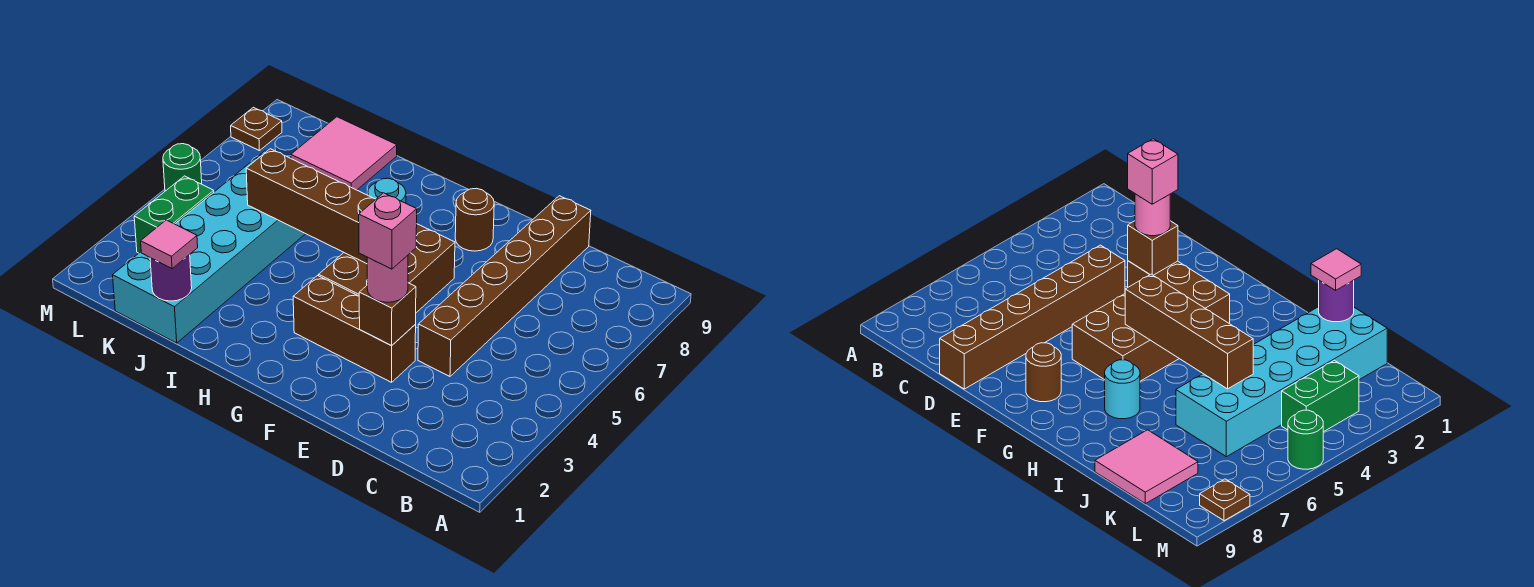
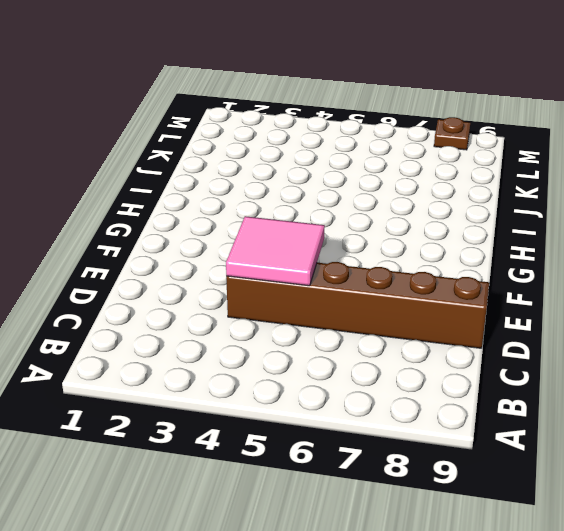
pink 2x2 tile [226,216,325,286] -> pink 2x2 tile moved to [291,117,397,190]
none -> brown 1x3 brick [293,276,416,382]
none -> brown 2x3 brick [319,224,455,313]
none -> brown 1x1 round brick [455,188,494,251]

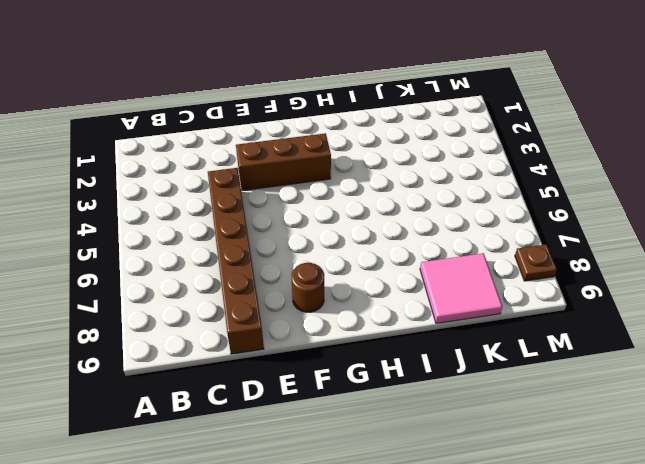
none -> brown 2x3 brick [319,224,455,313]
none -> cyan 1x1 round brick [368,178,406,203]
none -> cyan 2x6 brick [113,151,305,343]

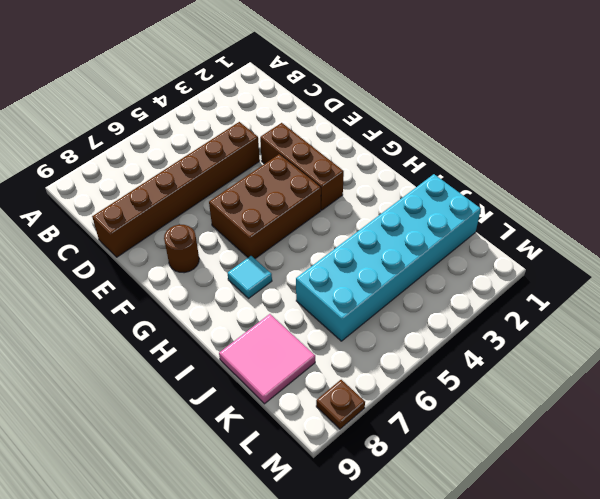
cyan 1x1 tile [228,256,272,298] -> cyan 1x1 round brick [368,178,406,203]
none -> green 1x2 brick [134,176,214,253]
none -> green 1x1 round brick [163,144,202,191]
none -> brown 1x1 brick [359,283,416,346]

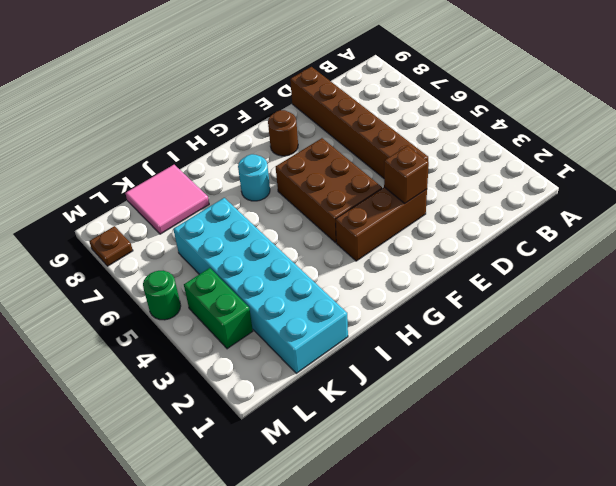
none -> brown 1x4 brick [246,149,376,264]
none -> purple 1x1 round brick [150,255,192,301]
none -> pink 1x1 round brick [367,255,408,302]

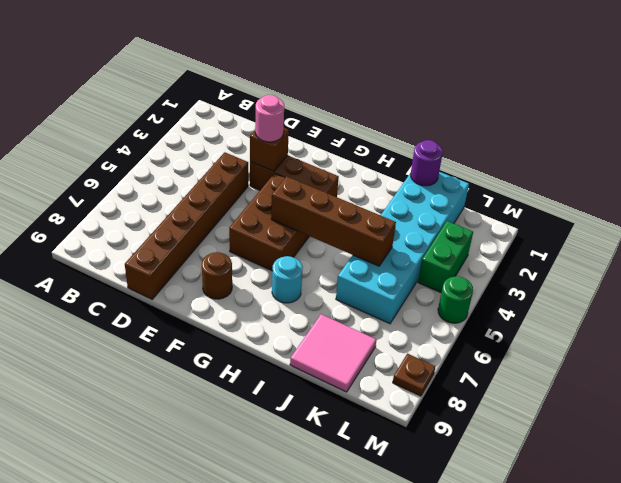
none -> pink 1x1 tile [141,220,198,269]
none -> pink 1x1 brick [359,193,417,269]

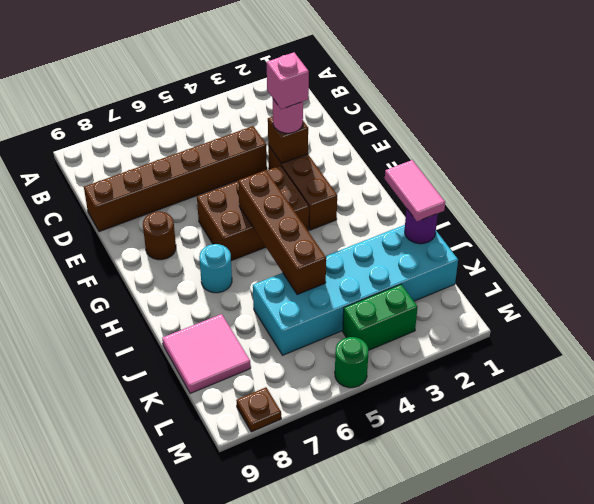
pink 1x2 tile [385,160,445,221] -> pink 1x1 tile [141,220,198,269]

